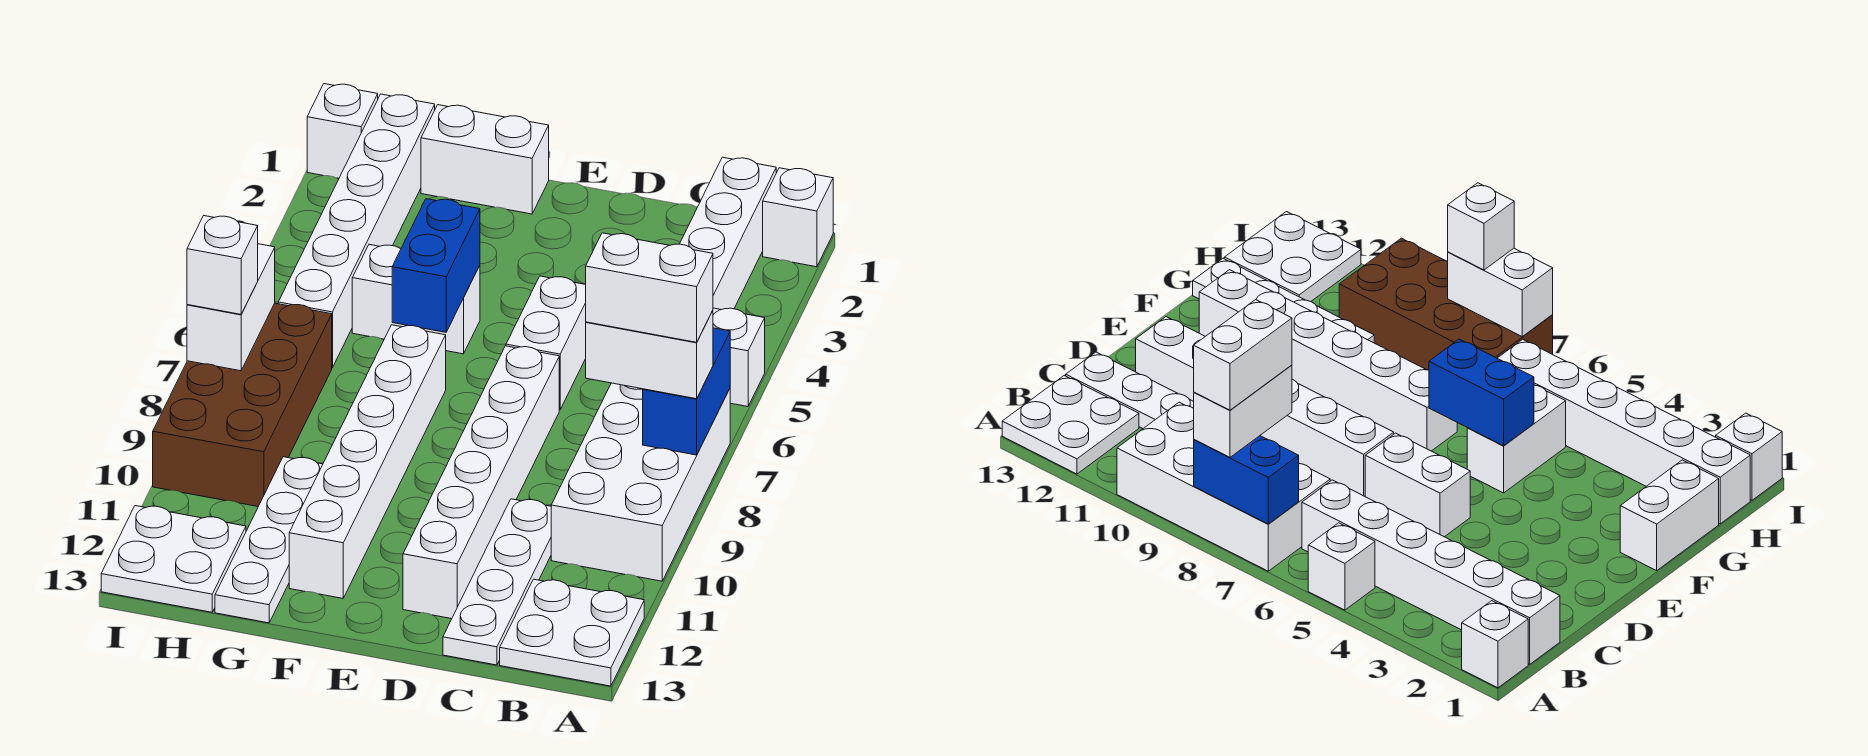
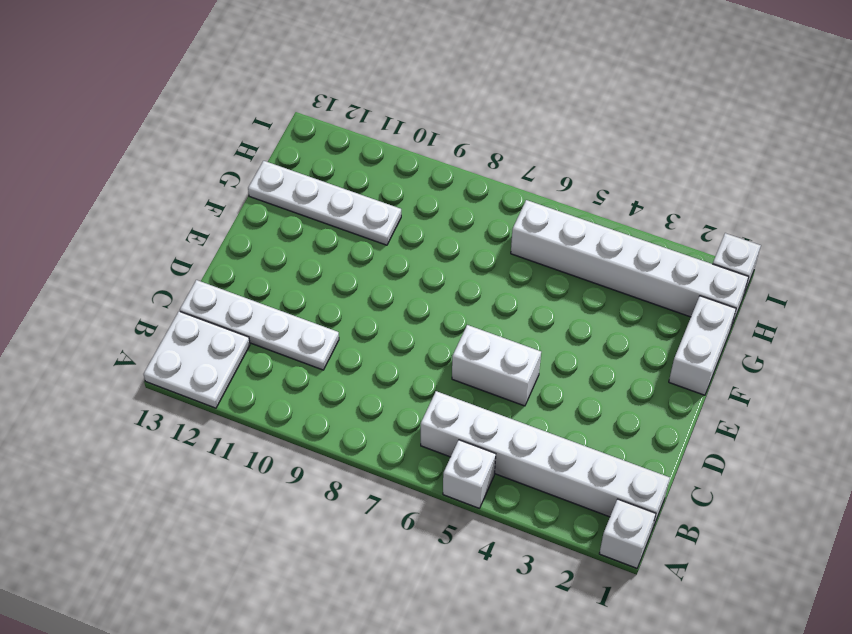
none -> white 2x4 brick [551,383,730,581]
none -> white 1x6 brick [403,346,559,619]
none -> white 1x2 brick [352,245,480,354]

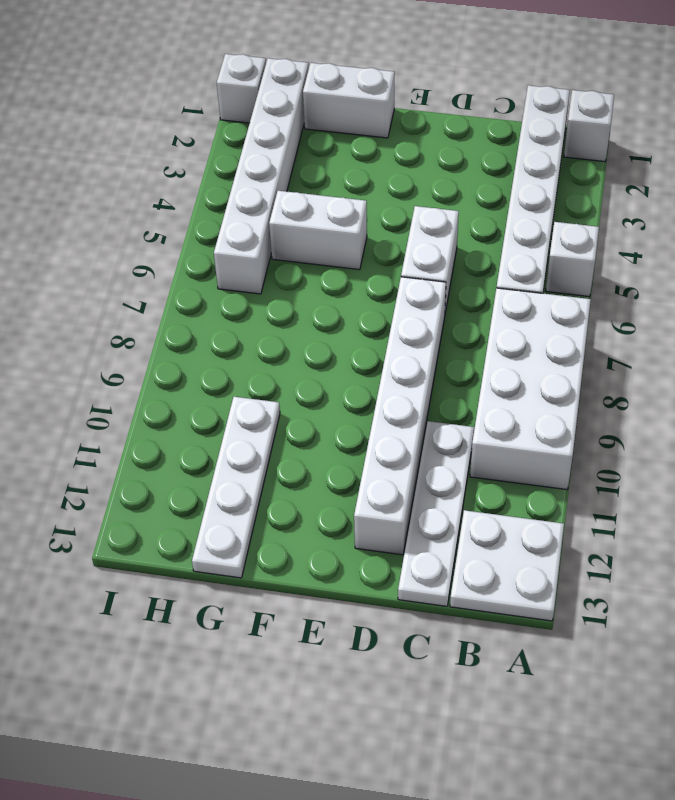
none -> white 1x6 brick [289,325,446,598]
none -> brown 2x4 brick [153,303,332,506]
none -> white 2x2 plate [101,506,246,612]

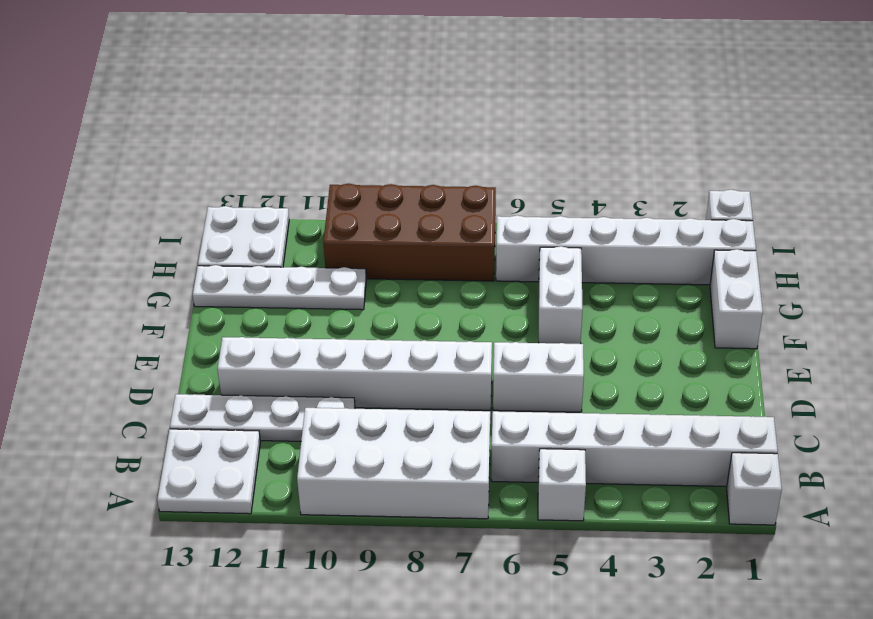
none -> white 1x6 brick [289,325,446,598]
none -> blue 1x2 brick [643,328,730,455]
none -> blue 1x2 brick [392,199,480,332]

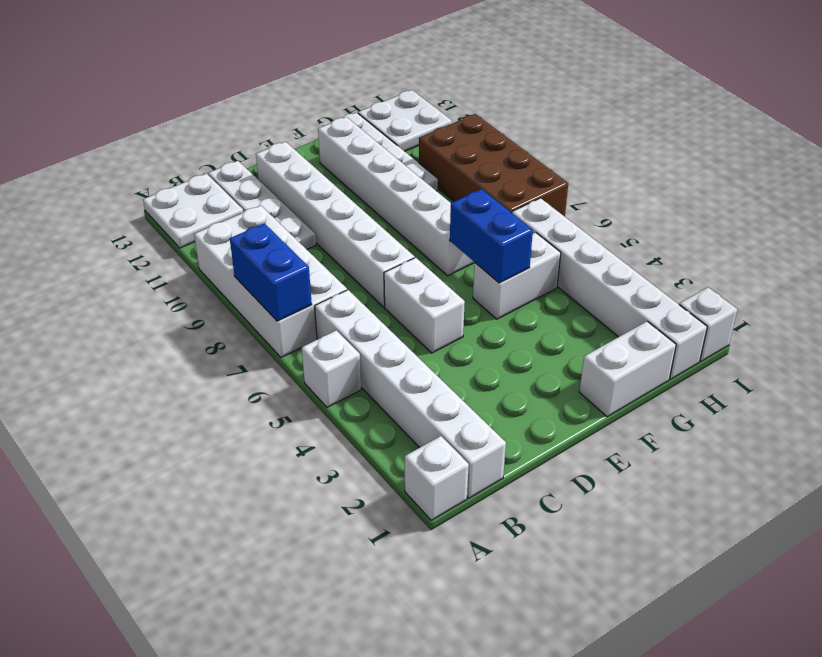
none -> white 1x2 brick [187,244,275,371]
none -> white 1x2 brick [586,311,713,399]
none -> white 1x1 brick [187,216,258,314]

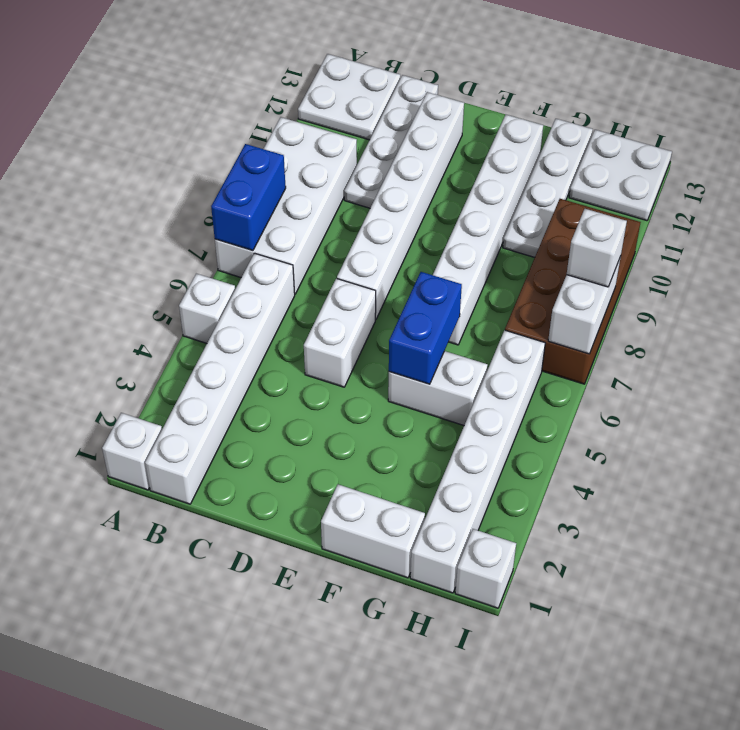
none -> white 1x2 brick [586,311,713,399]
none -> white 1x2 brick [586,233,713,342]

